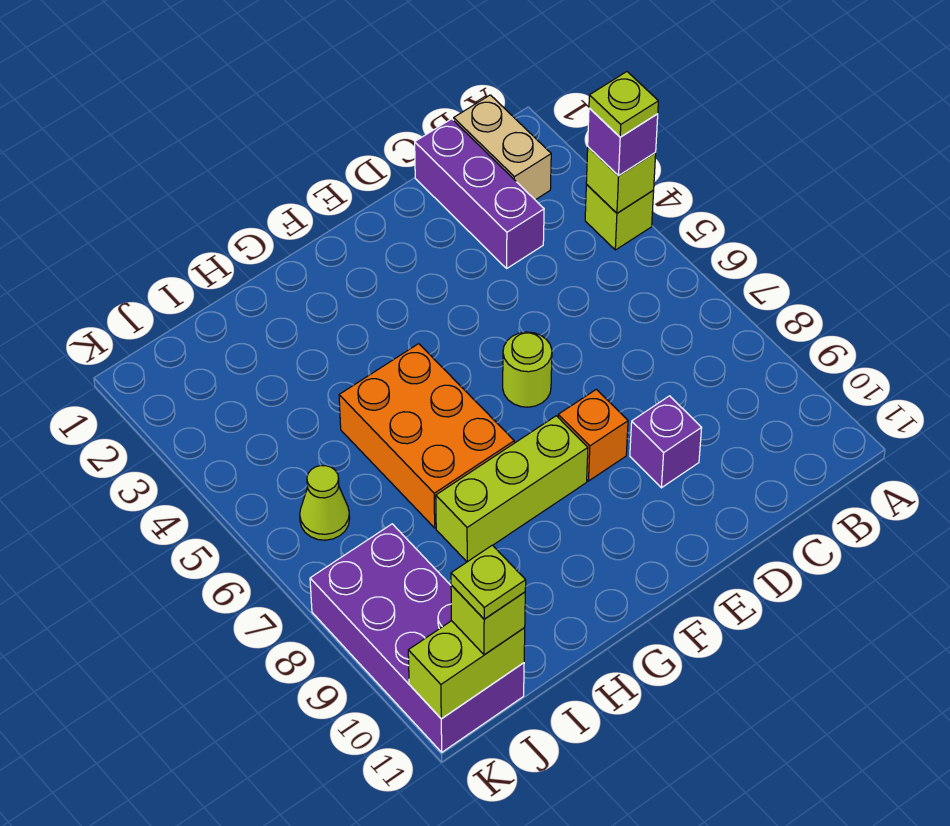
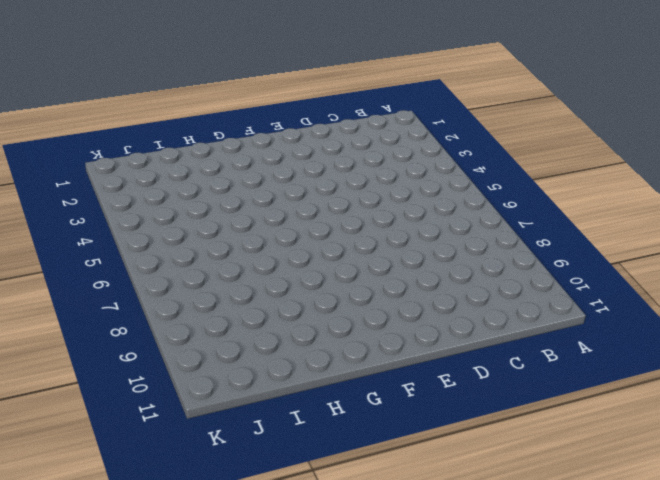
none -> lime 1x1 brick [585,185,654,250]
none -> tan 1x2 brick [454,95,551,200]
none -> purple 1x3 brick [415,119,544,268]

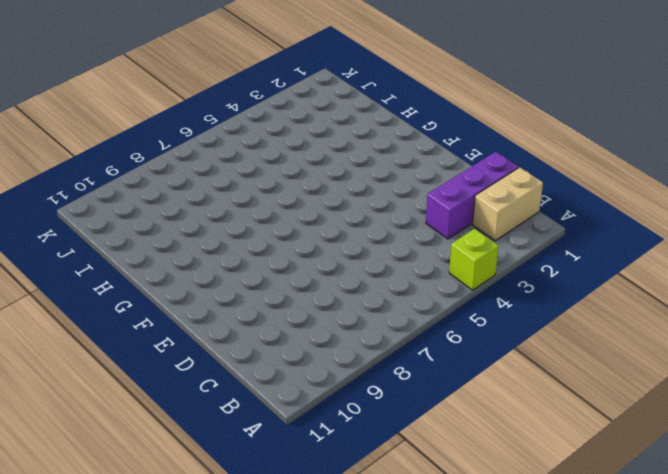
none -> purple 1x1 brick [630,396,702,488]
none -> lime 1x1 round brick [503,332,552,407]
none -> orange 1x1 brick [558,389,628,481]

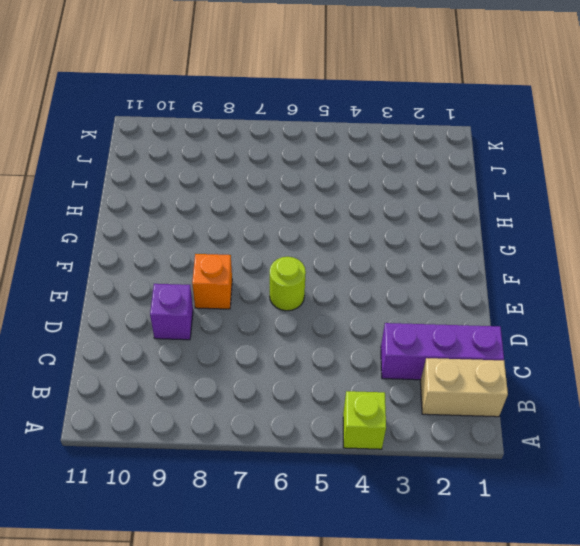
none -> lime 1x3 brick [436,416,588,562]
none -> orange 2x3 brick [339,344,514,528]
none -> lime 1x1 cone [300,466,350,540]

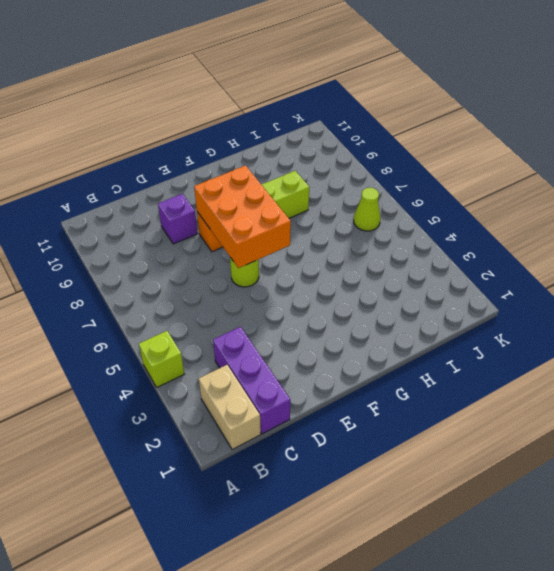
orange 2x3 brick [194,166,291,268] -> orange 2x3 brick moved to [339,344,514,528]
none -> purple 2x4 brick [310,524,524,752]
none -> lime 1x1 brick [586,147,656,213]
none -> lime 1x2 brick [408,621,525,719]

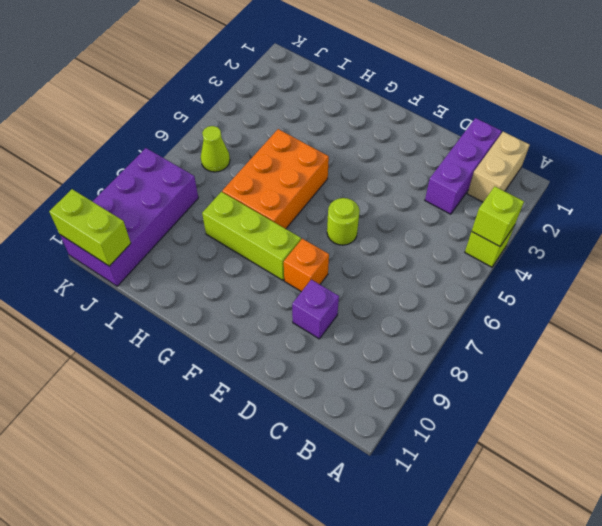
none -> purple 1x1 brick [588,108,658,176]
none -> lime 1x1 brick [451,585,525,655]
none -> lime 1x1 plate [589,72,658,137]

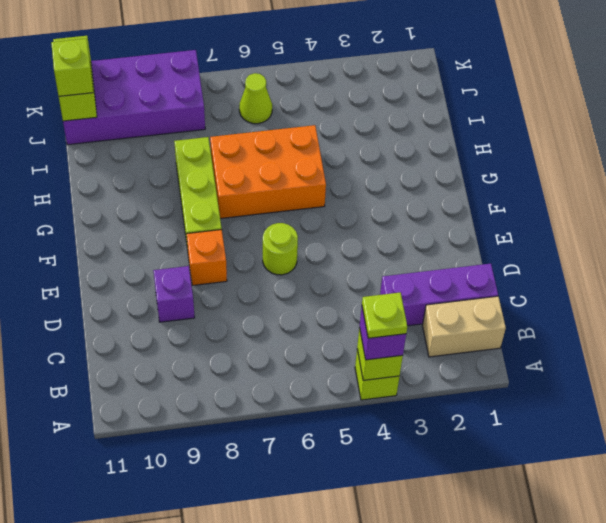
none -> lime 1x1 plate [451,545,526,619]

